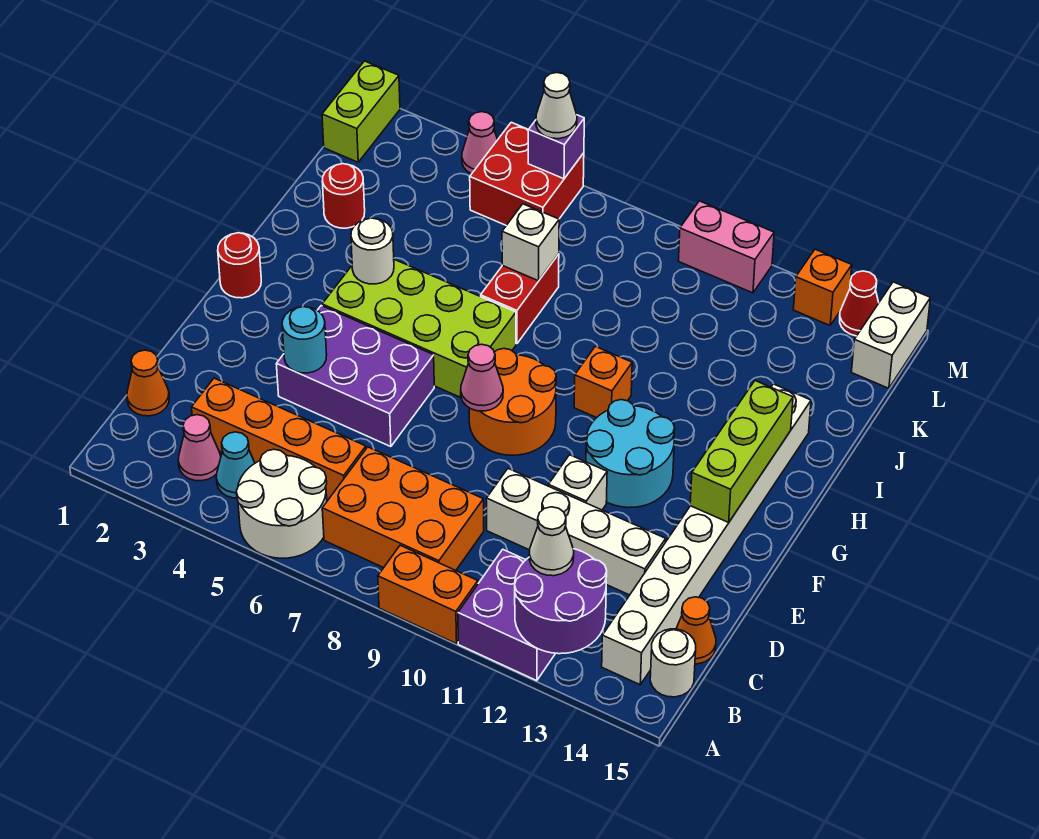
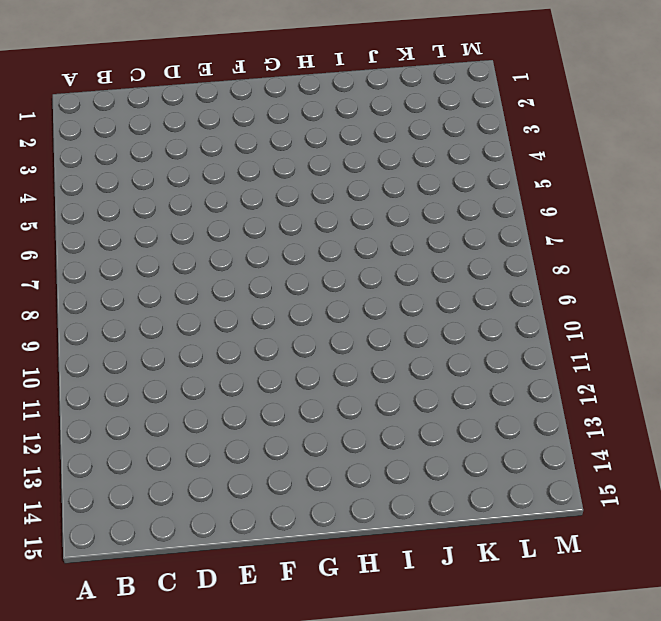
none -> white 2x2 round brick [236,449,327,558]
none -> orange 1x2 brick [378,545,478,644]
none -> purple 2x2 brick [458,550,556,681]
none -> pink 1x1 cone [178,415,221,481]

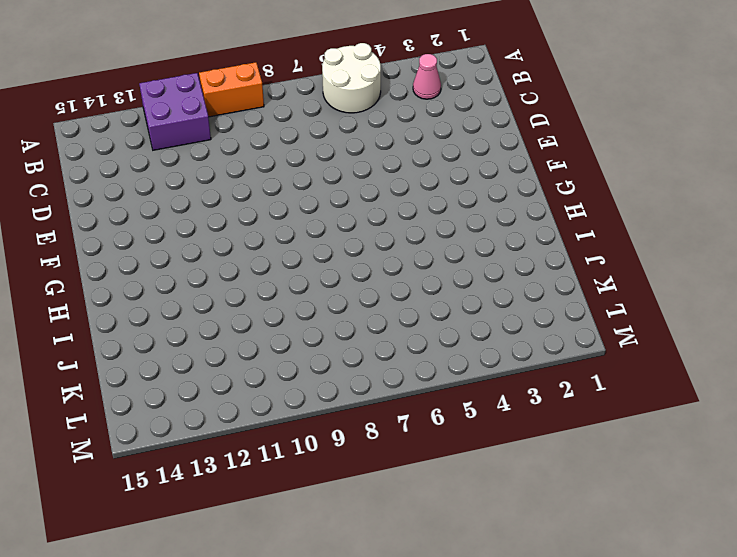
none -> cyan 1x1 cone [216,432,255,498]
none -> orange 2x3 brick [322,447,484,570]
none -> white 1x8 brick [602,384,811,685]
none -> white 1x1 round brick [650,629,696,697]

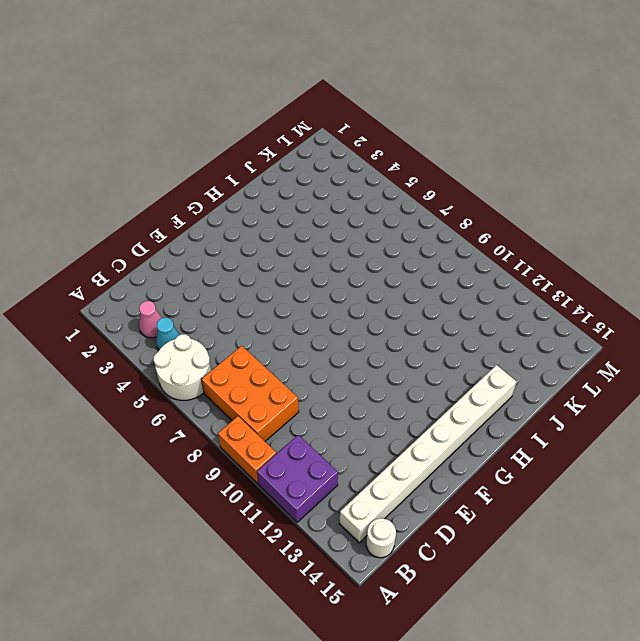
none -> orange 1x1 cone [127,350,169,416]
none -> orange 1x4 brick [191,378,366,500]
none -> orange 1x1 cone [676,597,716,664]
none -> white 1x4 brick [486,469,666,595]

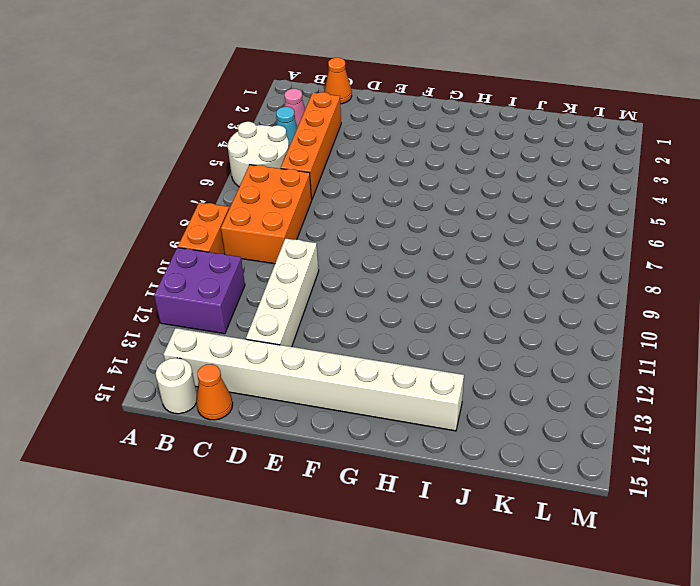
none -> purple 2x3 brick [276,306,434,447]
none -> white 1x1 brick [548,455,607,510]
none -> orange 2x2 round brick [469,349,556,455]
none -> cyan 2x2 round brick [586,400,675,508]

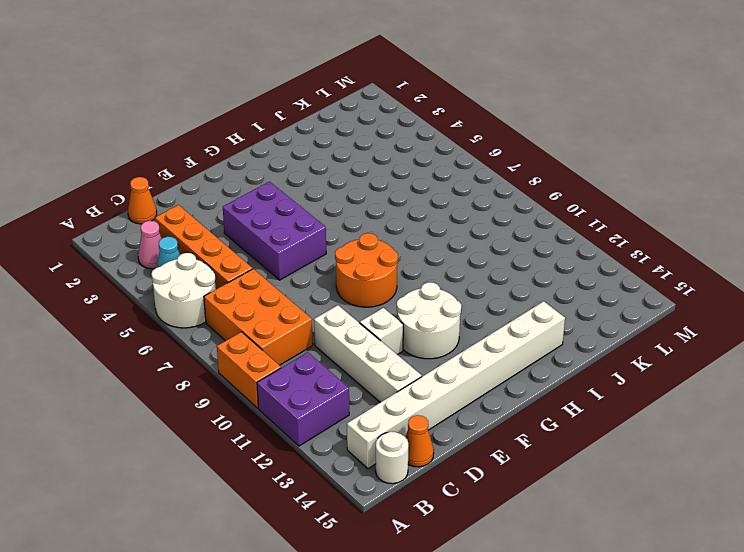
white 2x2 round brick [397,282,461,359] -> cyan 2x2 round brick [586,400,675,508]
none -> red 1x1 round brick [218,233,261,298]
none -> lime 2x4 brick [322,259,516,398]
none -> orange 1x1 brick [574,346,632,418]
none -> red 1x2 brick [481,254,559,344]

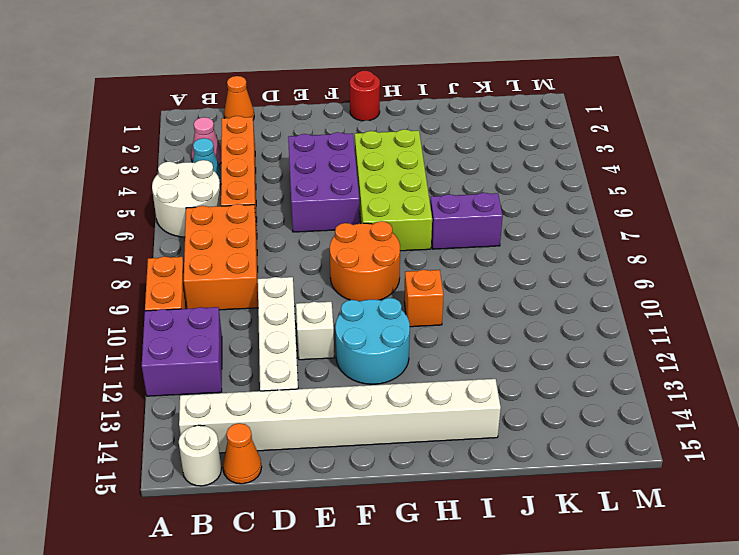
purple 1x2 brick [430,193,503,249] -> red 1x2 brick [481,254,559,344]
none -> red 1x1 round brick [322,164,365,228]
none -> lime 1x2 brick [322,61,400,162]
none -> red 2x2 brick [470,122,584,225]
none -> white 1x2 brick [852,282,930,388]

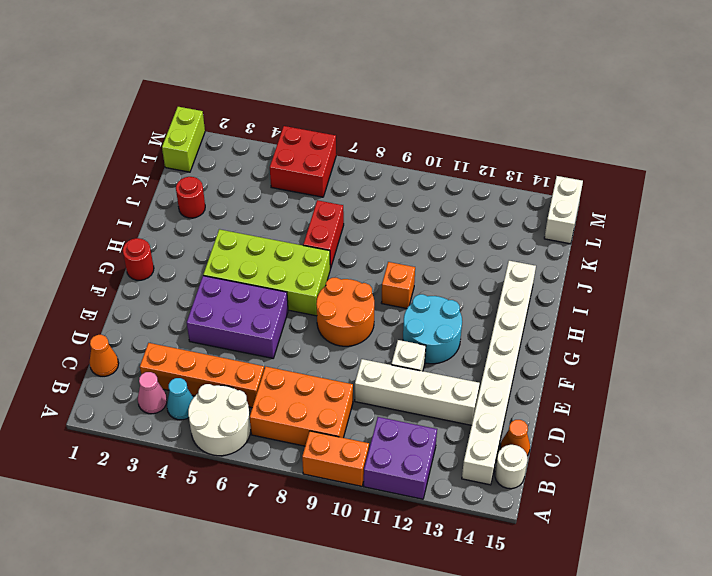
none -> pink 1x1 cone [462,112,497,174]
none -> pink 1x2 brick [678,201,774,293]
none -> orange 1x1 brick [793,249,852,325]
none -> red 1x1 cone [840,271,879,336]

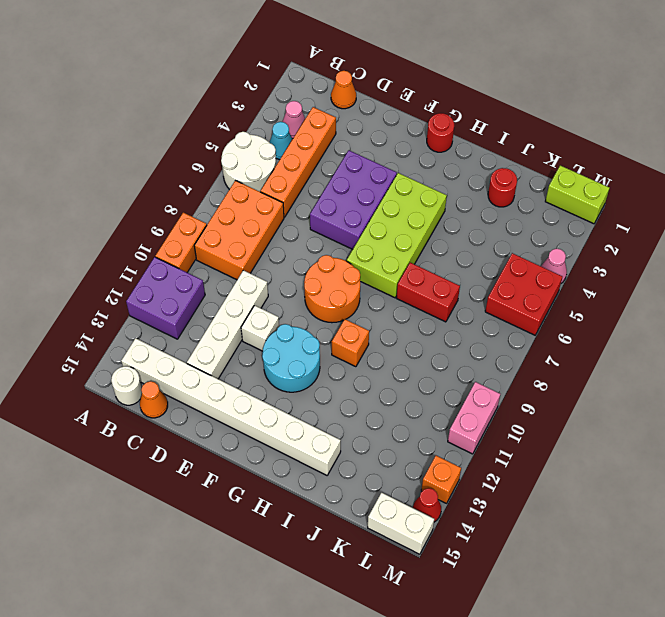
none -> purple 2x2 round brick [515,549,607,654]
none -> cyan 1x1 round brick [282,307,327,373]
none -> pink 1x1 cone [461,344,503,411]
none -> lime 1x3 brick [690,381,793,522]

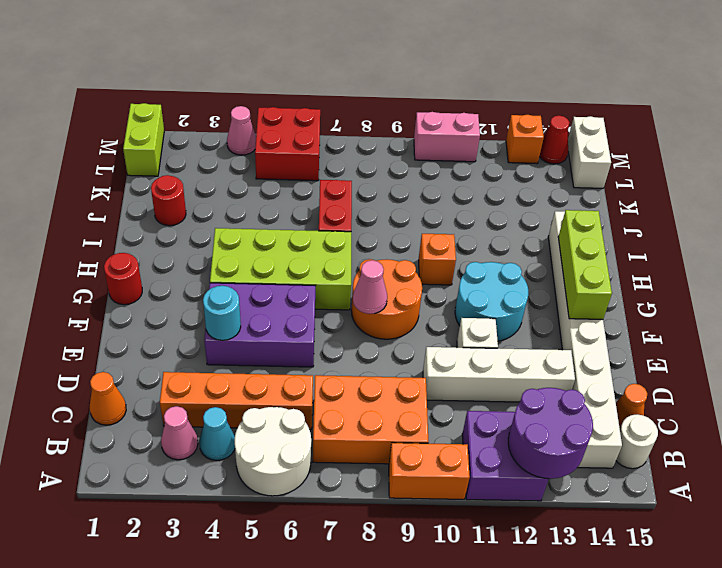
none -> white 1x1 round brick [351,218,394,284]
none -> white 1x1 brick [502,204,559,281]
none -> purple 1x1 brick [528,115,584,179]
none -> white 1x1 cone [529,507,574,576]

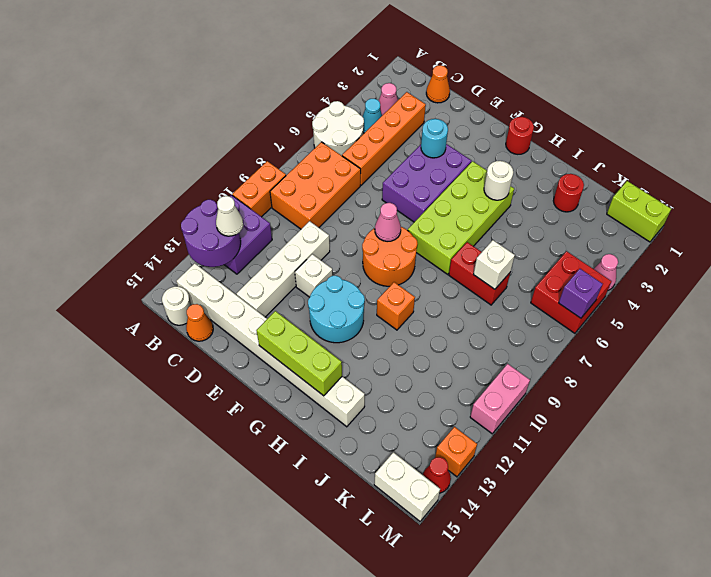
none -> white 1x1 cone [536,73,577,139]

